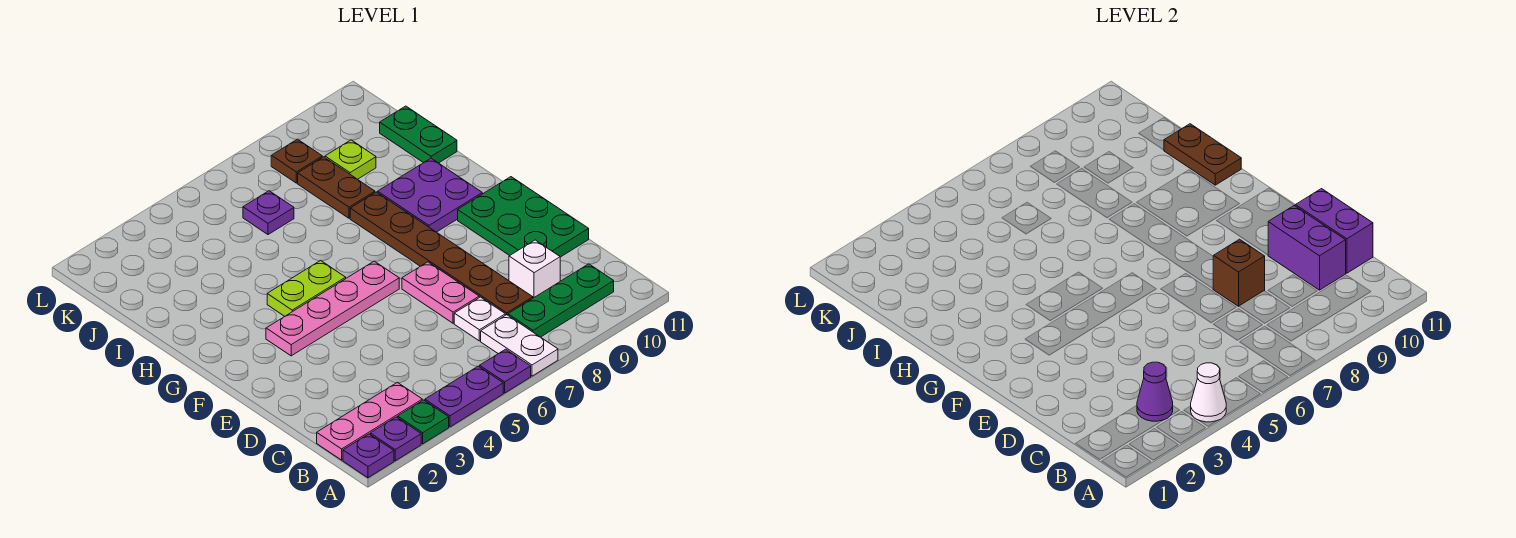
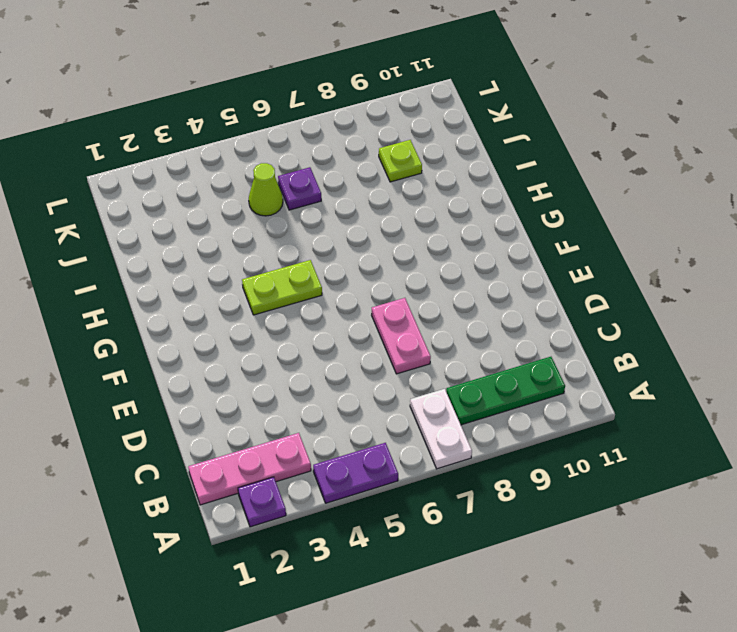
lime 1x1 cone [249,163,283,216] -> none
none -> purple 1x1 plate [343,434,394,478]
none -> green 1x1 plate [398,400,449,444]
none -> purple 1x1 plate [480,349,531,393]

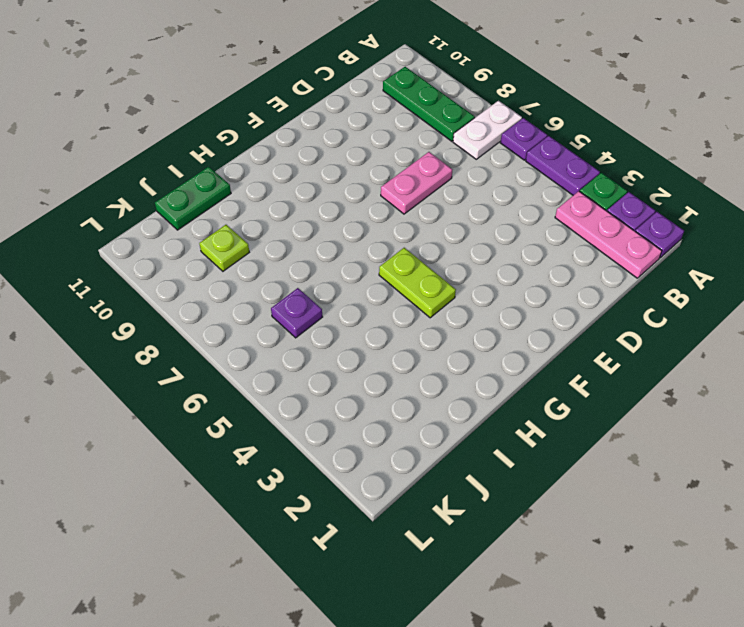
none -> white 1x1 plate [454,297,505,341]
none -> brown 1x6 plate [350,192,533,315]
none -> white 1x1 brick [509,240,560,298]

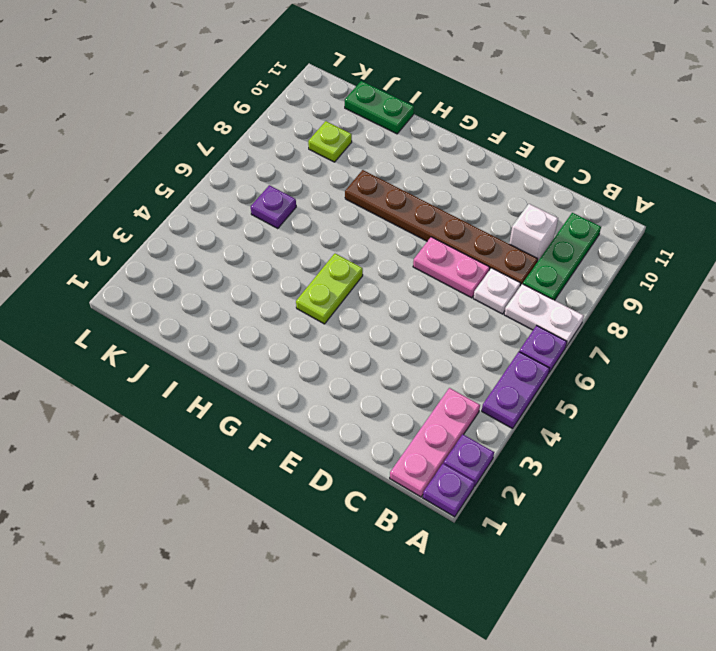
none -> green 1x1 plate [398,400,449,444]
none -> green 2x3 plate [458,177,589,257]
none -> pink 1x4 plate [266,261,399,356]

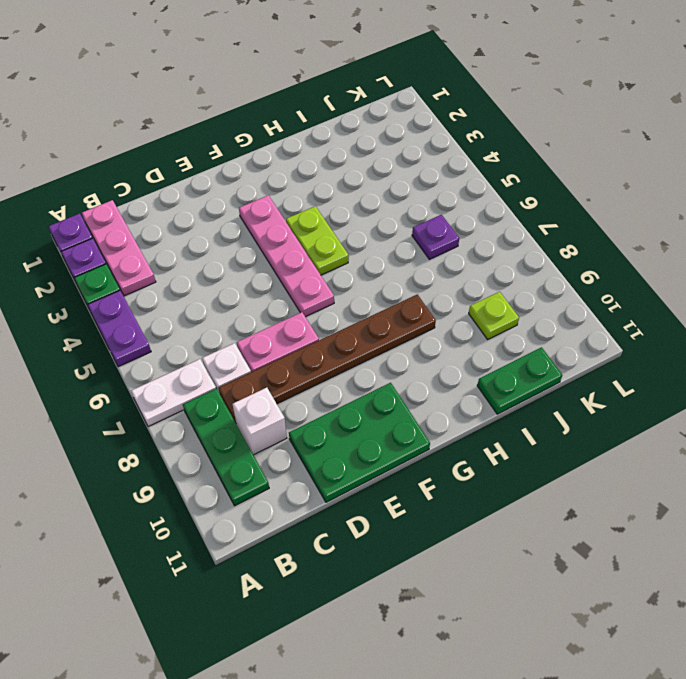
none -> purple 1x1 plate [480,349,531,393]
none -> purple 2x2 plate [377,158,482,232]
none -> brown 1x2 plate [298,157,375,218]

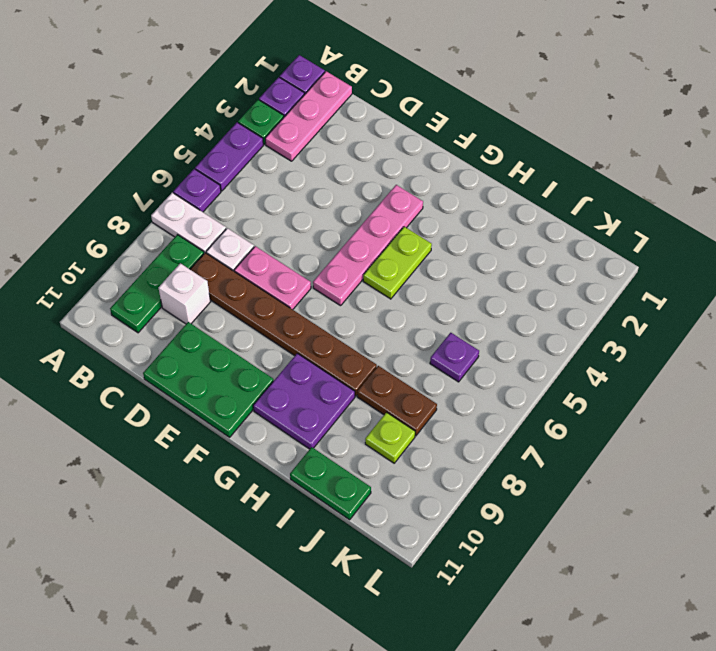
none -> brown 1x1 plate [271,139,322,183]
none -> white 1x1 cone [1191,363,1226,422]
none -> purple 1x1 cone [1137,362,1173,421]

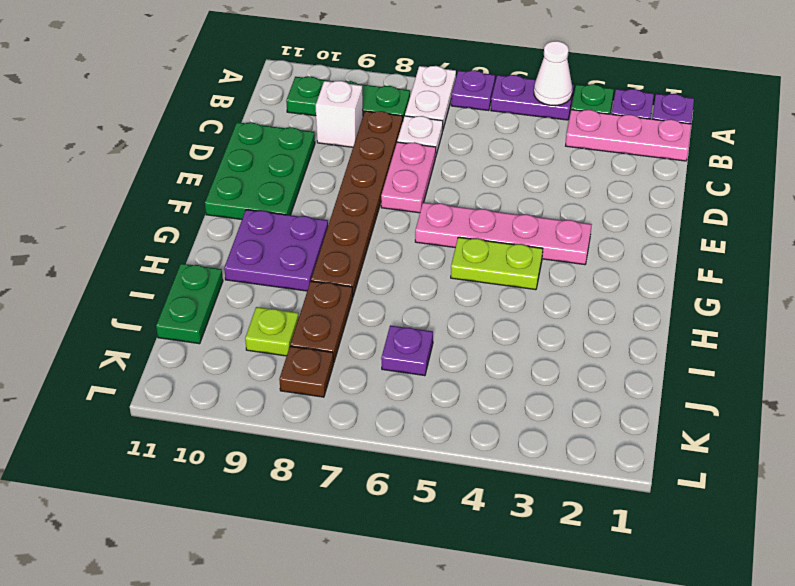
none -> purple 1x1 cone [1137,362,1173,421]
none -> purple 1x2 brick [1268,206,1346,290]
none -> purple 1x2 brick [1296,189,1373,273]

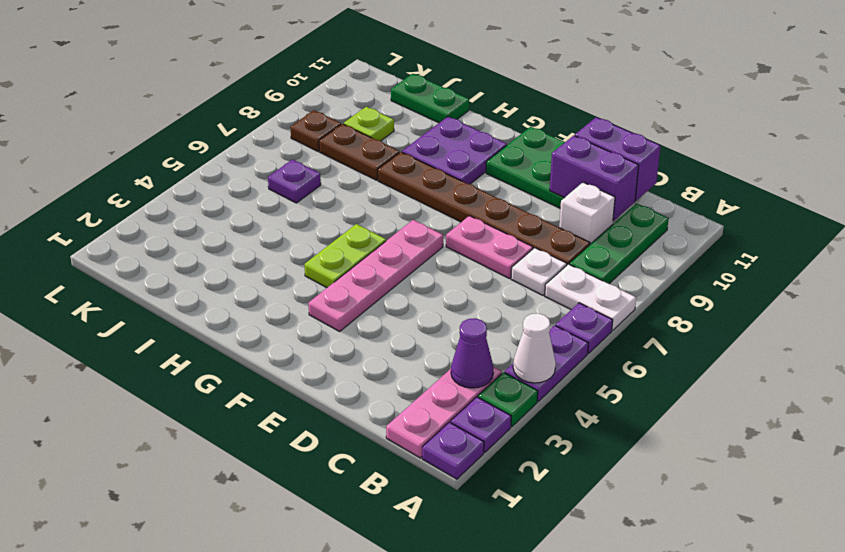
none -> brown 1x1 brick [1213,239,1265,306]
none -> brown 1x2 plate [1164,124,1241,185]

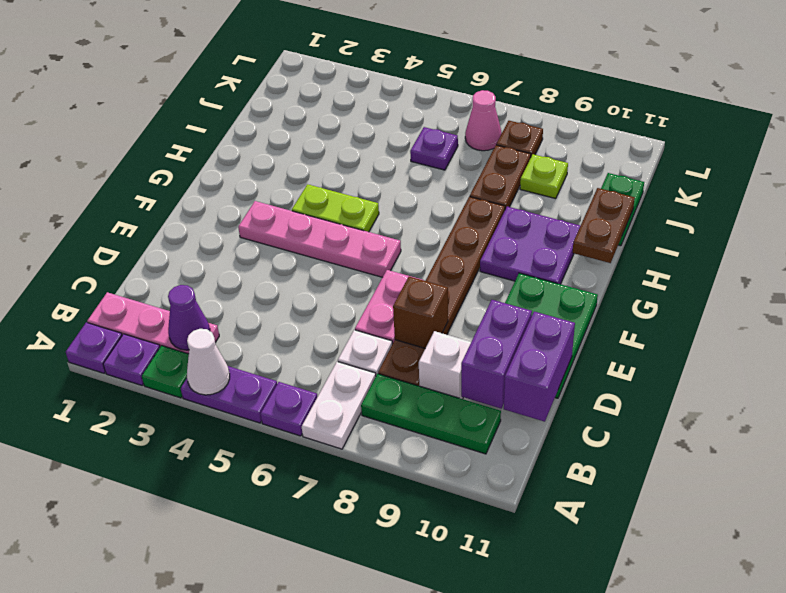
pink 1x1 cone [465,90,502,151] -> none

